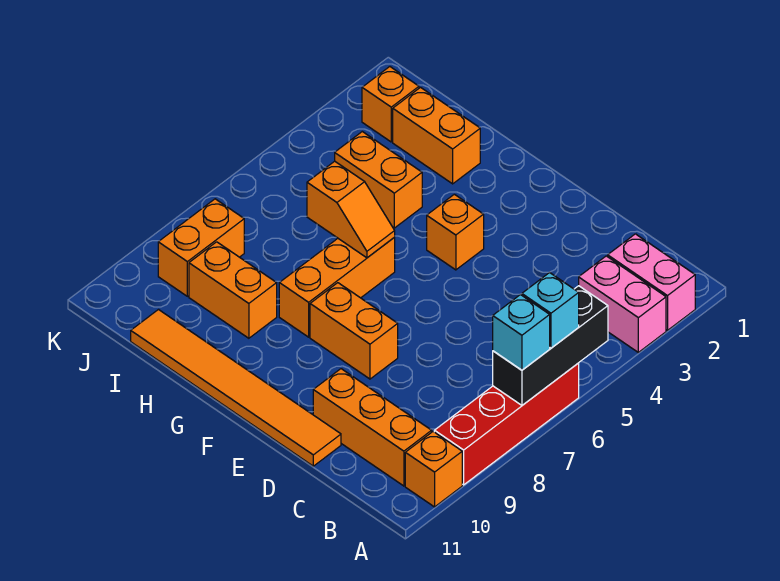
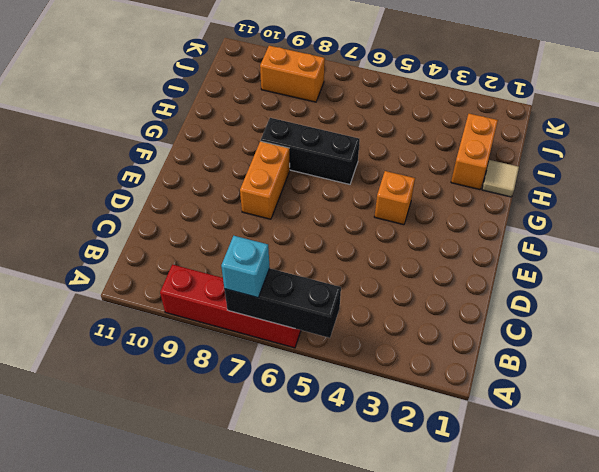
black 1x3 brick [261,118,360,184] -> orange 1x3 brick [279,238,395,337]
tan 1x1 tile [482,160,519,197] -> none
none -> pink 1x2 brick [608,234,695,330]
none -> pink 1x2 brick [579,256,666,352]
none -> orange 1x1 brick [405,432,462,507]

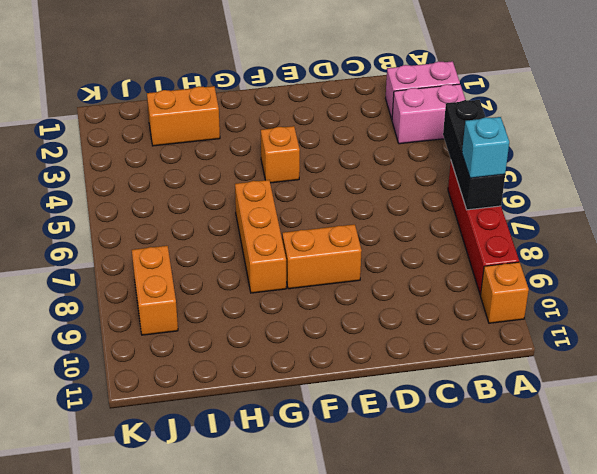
none -> orange 1x3 brick [313,369,432,486]
none -> orange 1x6 tile [131,310,341,466]
none -> orange 1x2 brick [335,132,422,228]

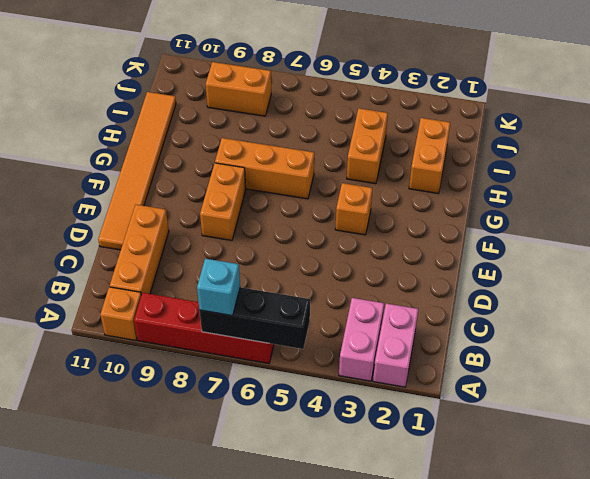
none -> orange 1x2 brick [189,242,277,338]
none -> orange 1x1 brick [362,67,419,142]
none -> orange 1x2 slope [307,161,395,258]

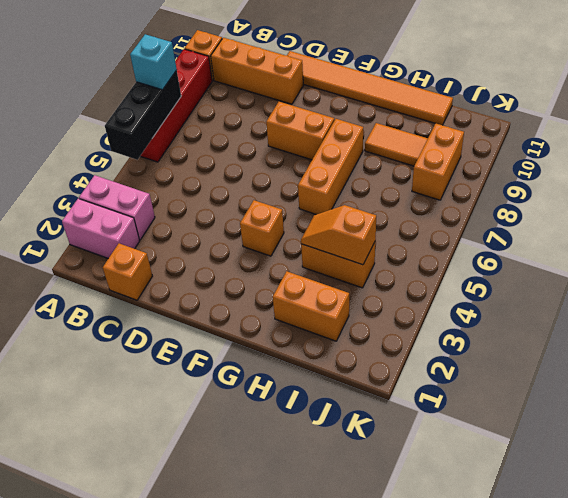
orange 1x1 brick [103,243,152,300] -> orange 1x1 brick moved to [362,67,419,142]
orange 1x2 slope [301,205,376,265] -> orange 1x2 slope moved to [307,161,395,258]
orange 1x2 tile [365,123,428,166] -> orange 1x2 brick [189,242,277,338]
none -> cyan 1x1 brick [522,272,579,348]

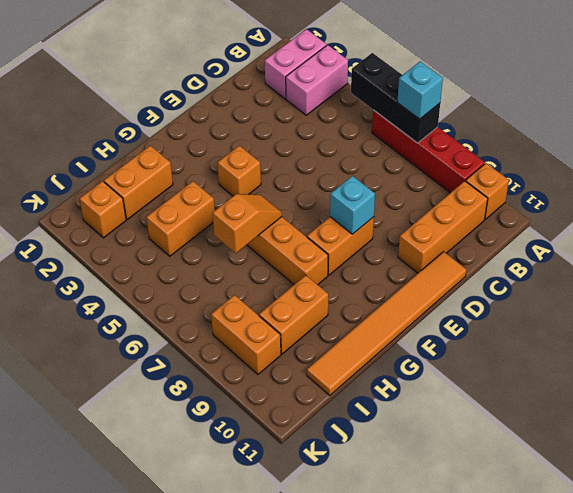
cyan 1x1 brick [330,176,375,234] -> cyan 1x1 brick moved to [522,272,579,348]

